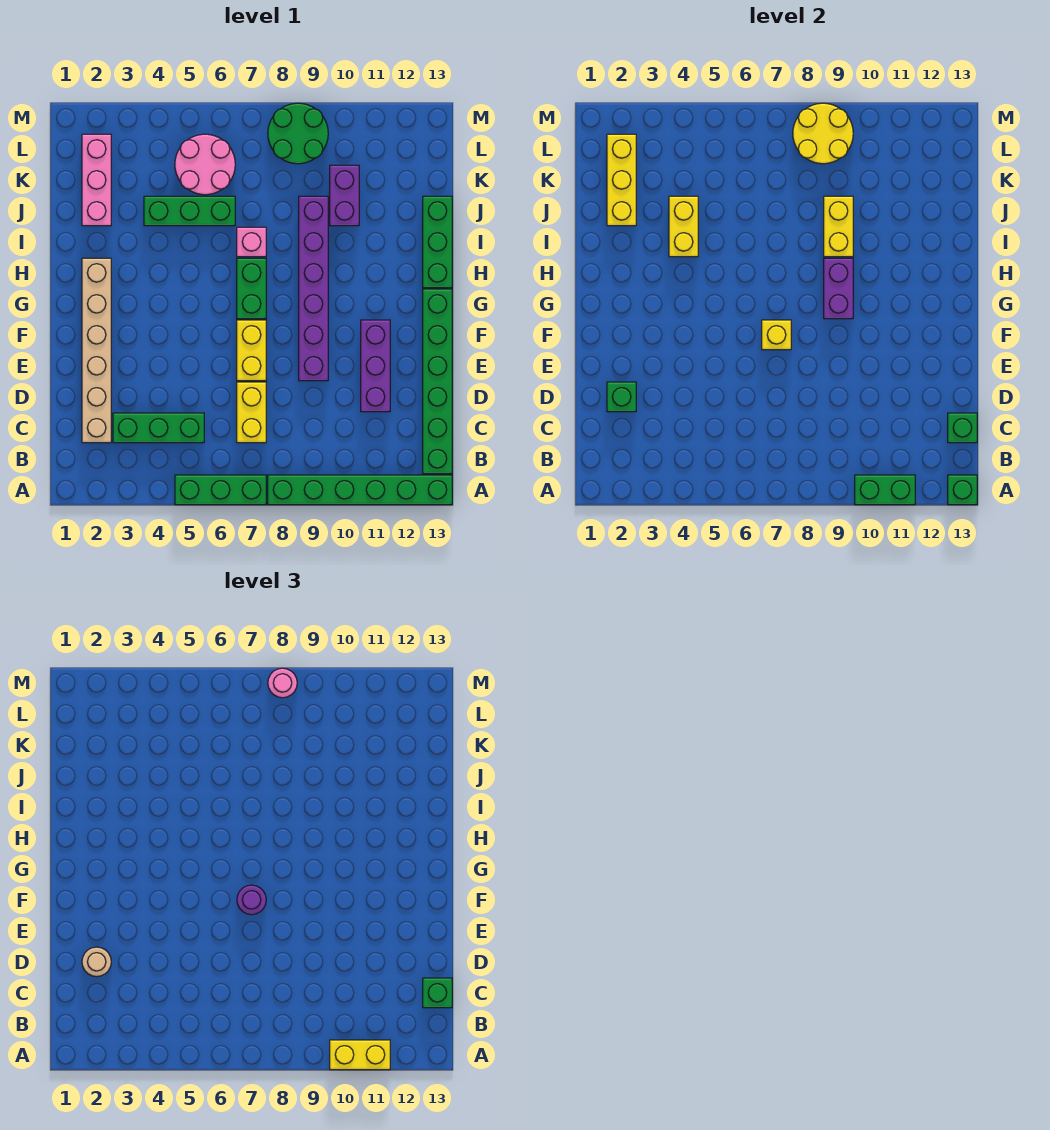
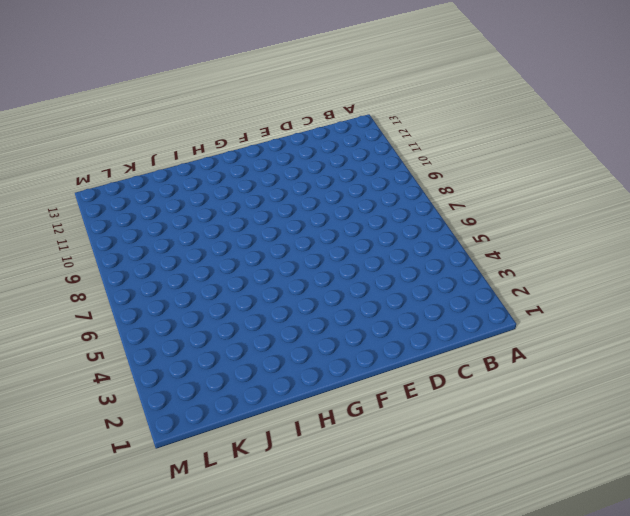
none -> green 1x3 brick [175,475,266,505]
none -> green 1x6 brick [268,475,452,505]
none -> green 1x6 brick [423,289,452,474]
none -> tan 1x6 brick [82,258,111,443]

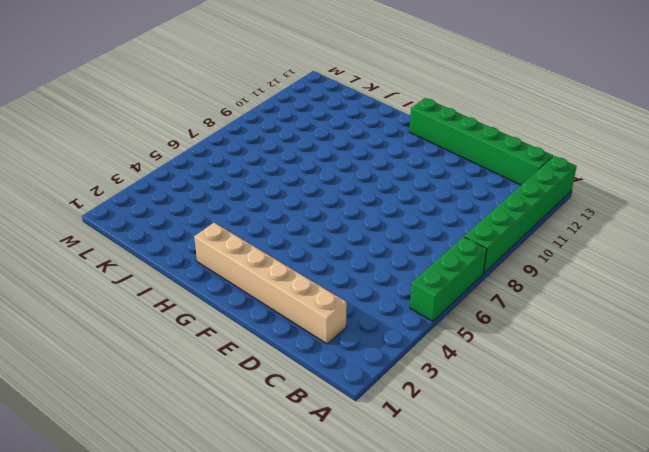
none -> green 1x3 brick [113,413,204,443]
none -> yellow 1x2 brick [237,382,266,443]
none -> purple 1x3 brick [361,320,390,412]
none -> yellow 1x2 brick [237,320,266,381]

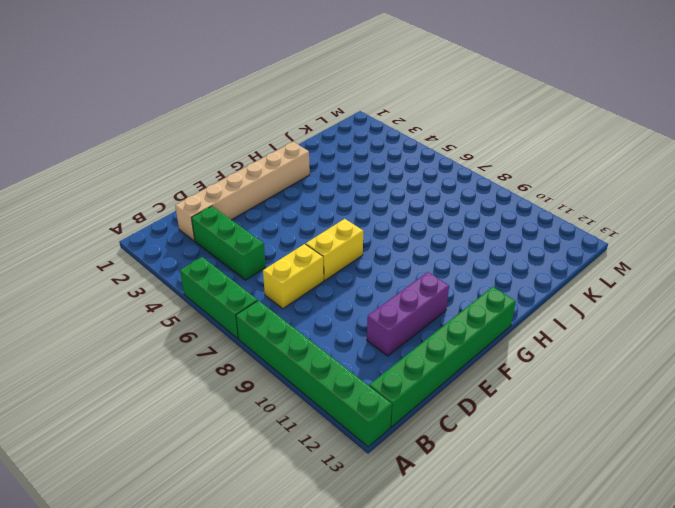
none -> purple 1x6 brick [299,196,328,381]
none -> green 1x2 brick [237,258,266,319]
none -> green 1x3 brick [423,196,452,288]
none -> pink 1x1 brick [237,227,266,257]

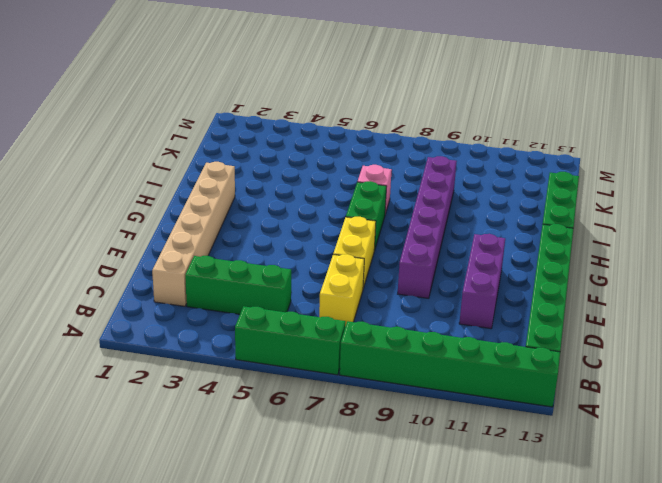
none -> pink 1x3 brick [82,134,111,226]
none -> green 1x3 brick [144,196,235,226]
none -> purple 1x2 brick [330,165,359,226]
none -> pink 2x2 round brick [175,134,235,195]

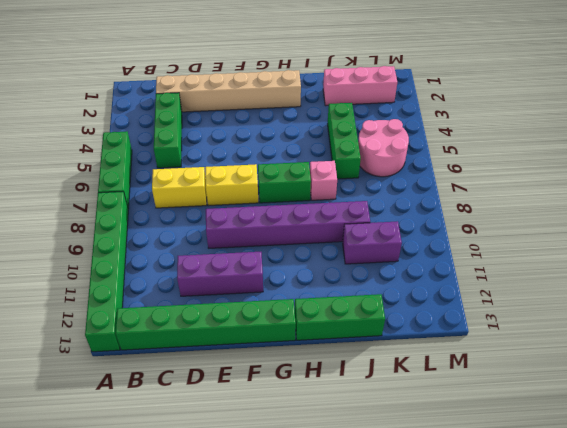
none -> green 2x2 round brick [268,103,328,164]
none -> green 1x2 brick [855,475,915,505]
none -> green 1x1 brick [948,475,977,505]
none -> green 1x1 brick [948,413,977,443]

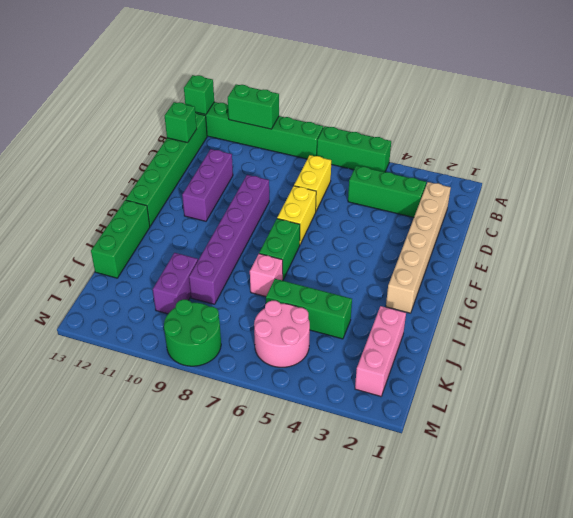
none -> green 1x1 brick [607,382,636,412]
none -> yellow 1x1 brick [762,320,791,350]
none -> purple 1x2 brick [824,258,853,319]
none -> yellow 1x2 brick [669,196,698,257]

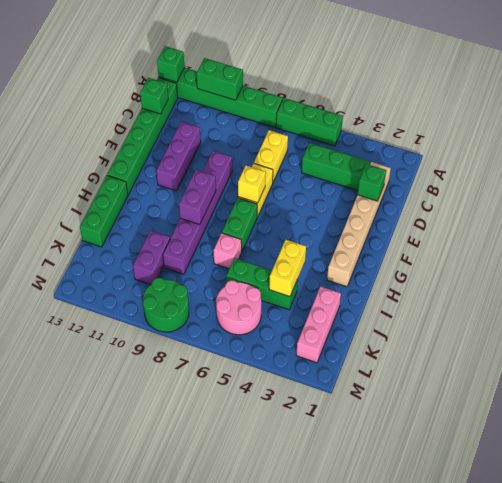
none -> yellow 1x2 brick [824,196,853,257]
none -> yellow 1x3 brick [607,134,636,226]
none -> yellow 2x2 round brick [793,103,853,164]
none -> yellow 1x2 brick [330,1040,390,1070]

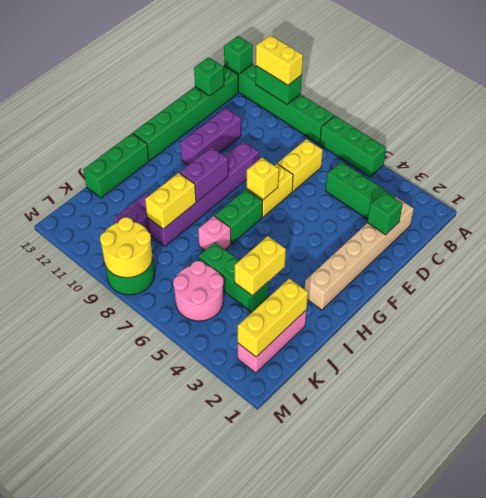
none -> green 1x1 brick [423,978,452,1008]
none -> tan 1x1 round brick [82,947,111,977]
none -> purple 1x1 round brick [237,885,266,915]
none -> pink 1x1 round brick [268,668,297,698]

